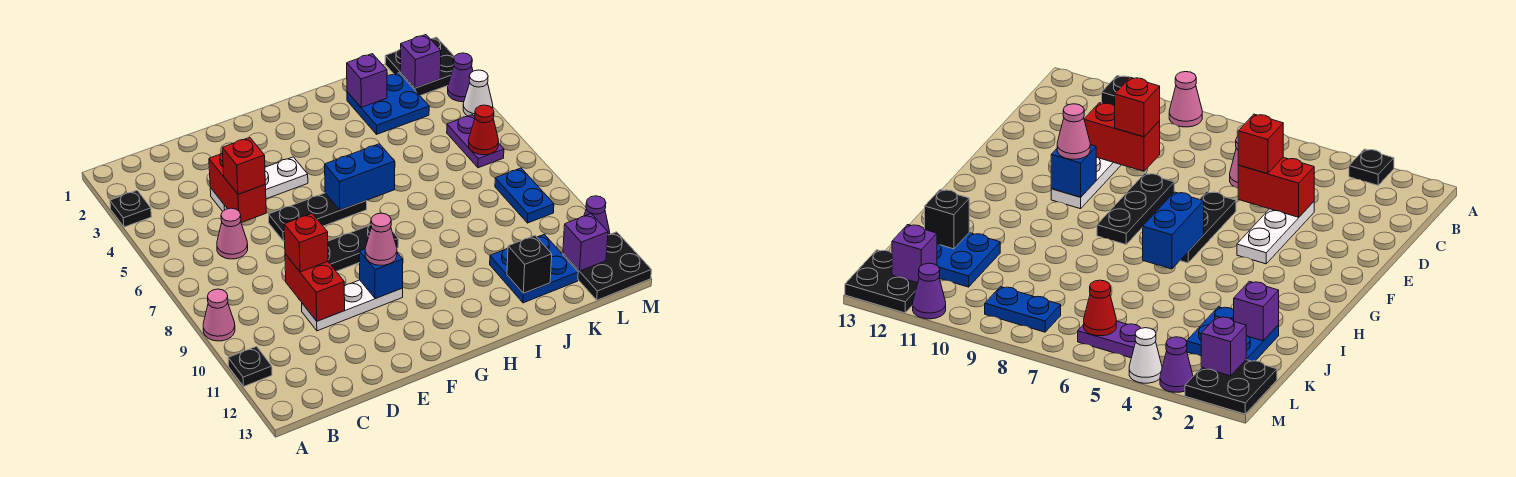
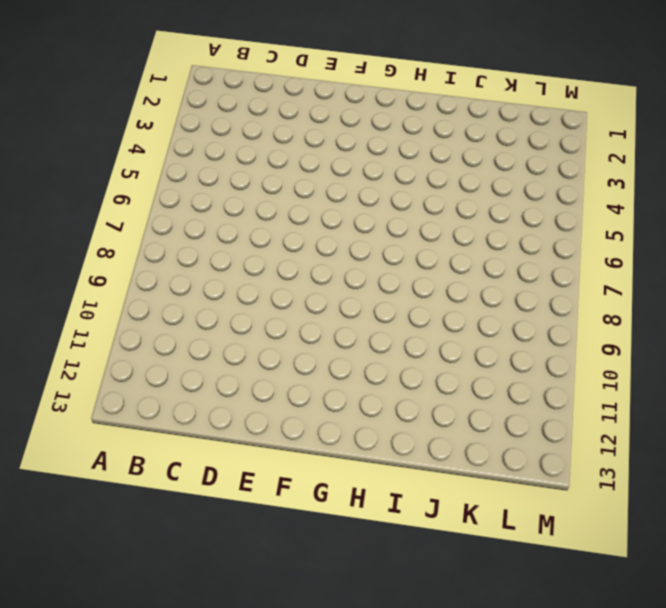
none -> black 1x1 plate [110,190,151,227]
none -> pink 1x1 cone [203,289,235,341]
none -> black 1x1 plate [228,346,272,387]

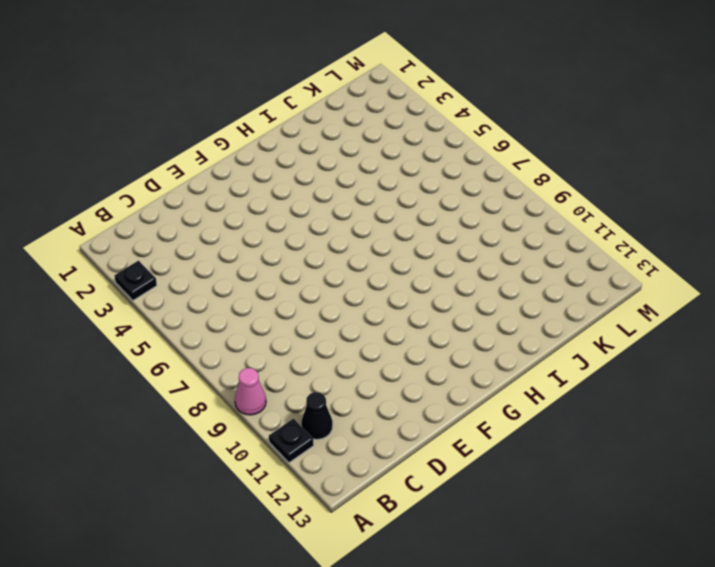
black 1x1 cone [301,392,333,439] -> none
none -> pink 1x1 cone [217,208,248,259]
none -> white 1x3 plate [210,157,308,211]
none -> white 1x3 plate [302,280,403,331]

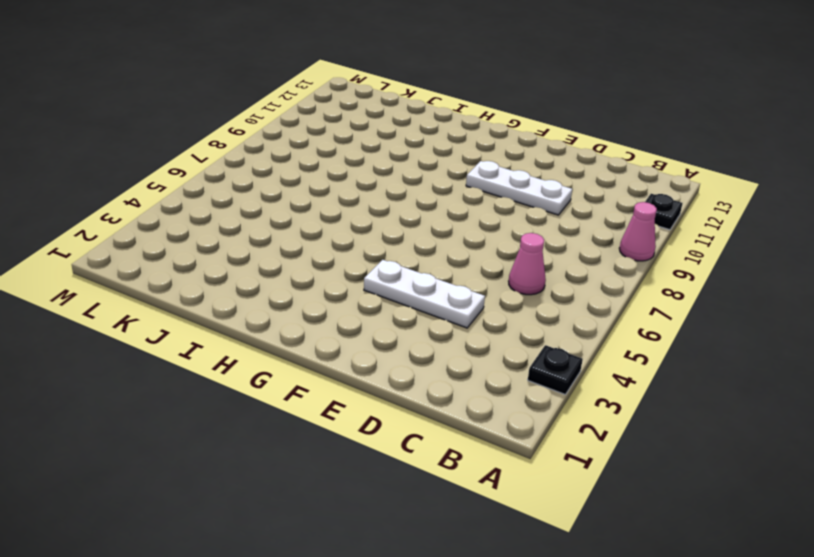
none -> black 1x3 plate [269,193,367,241]
none -> black 1x3 plate [328,225,398,271]
none -> blue 2x2 plate [347,73,429,134]

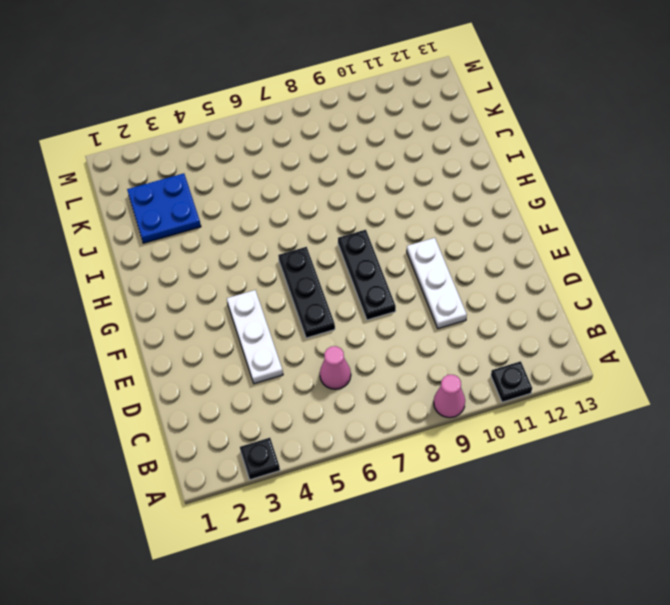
none -> blue 2x2 plate [490,234,578,303]
none -> black 2x2 plate [385,37,455,96]
none -> purple 1x2 plate [447,115,504,168]

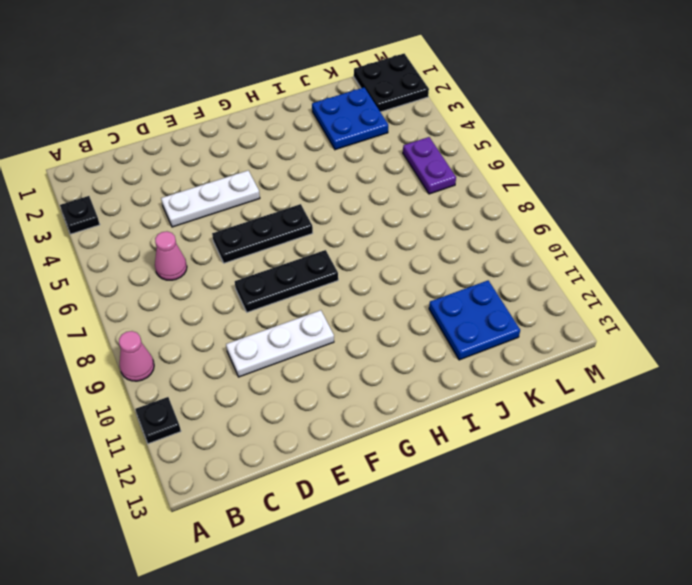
none -> blue 1x2 plate [495,168,554,223]
none -> black 2x2 plate [563,232,651,300]
none -> purple 1x1 cone [448,53,473,102]

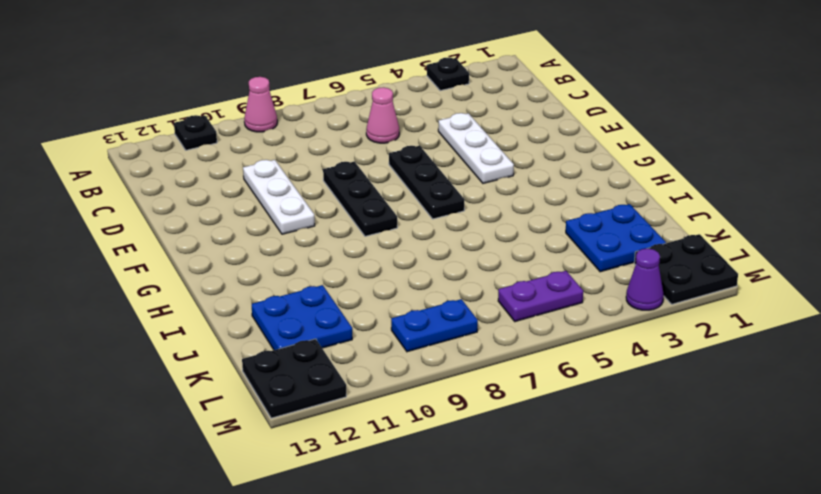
none -> white 1x1 cone [463,70,493,117]
none -> purple 1x1 cone [584,196,610,235]
none -> red 1x2 brick [209,153,266,223]

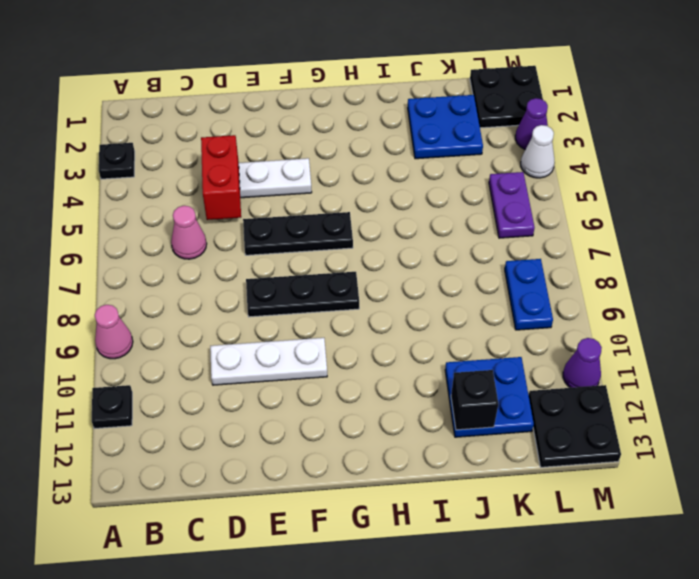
none -> red 1x2 brick [285,254,345,321]
none -> blue 1x1 brick [360,249,403,299]
none -> blue 1x2 brick [325,144,395,210]

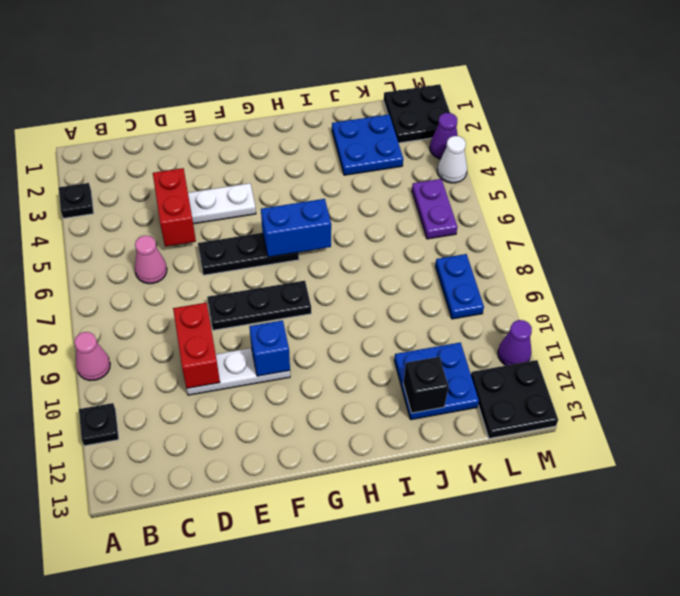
none -> purple 1x1 brick [347,54,387,107]
none -> purple 1x1 brick [400,35,441,88]
none -> red 1x1 cone [469,105,499,155]

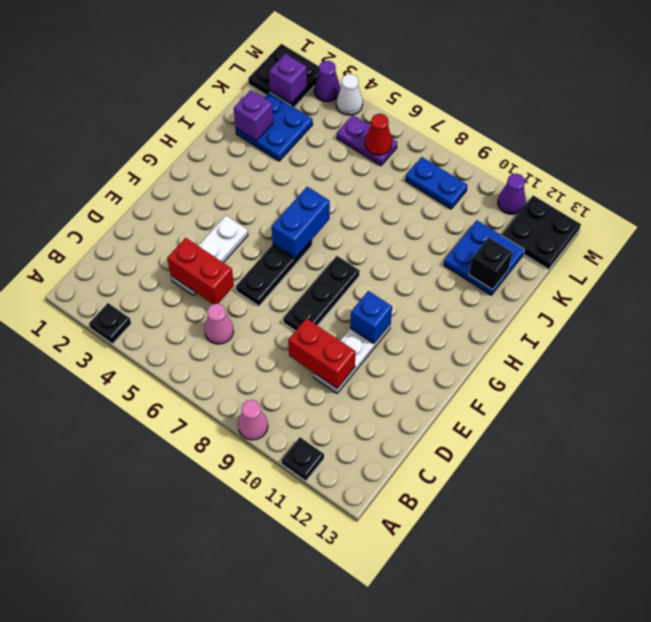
none -> purple 1x1 brick [563,214,608,271]
none -> red 1x1 brick [222,138,265,194]
none -> red 1x1 brick [284,214,328,272]

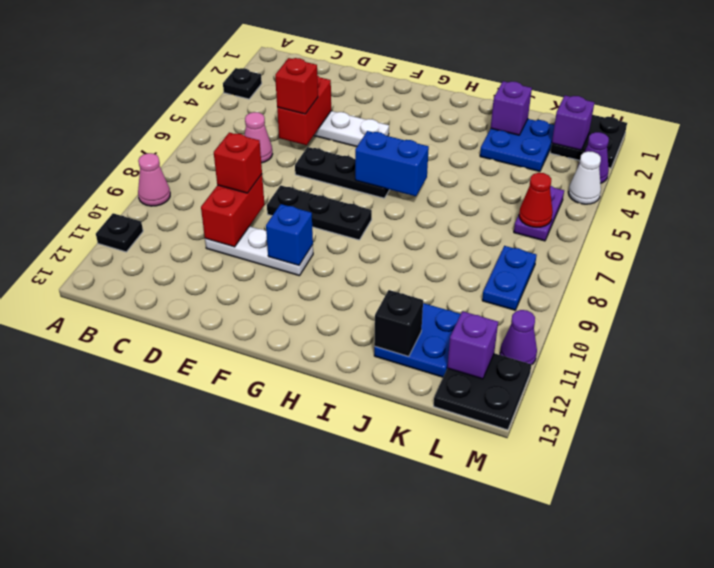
none -> pink 1x1 cone [365,213,397,265]

